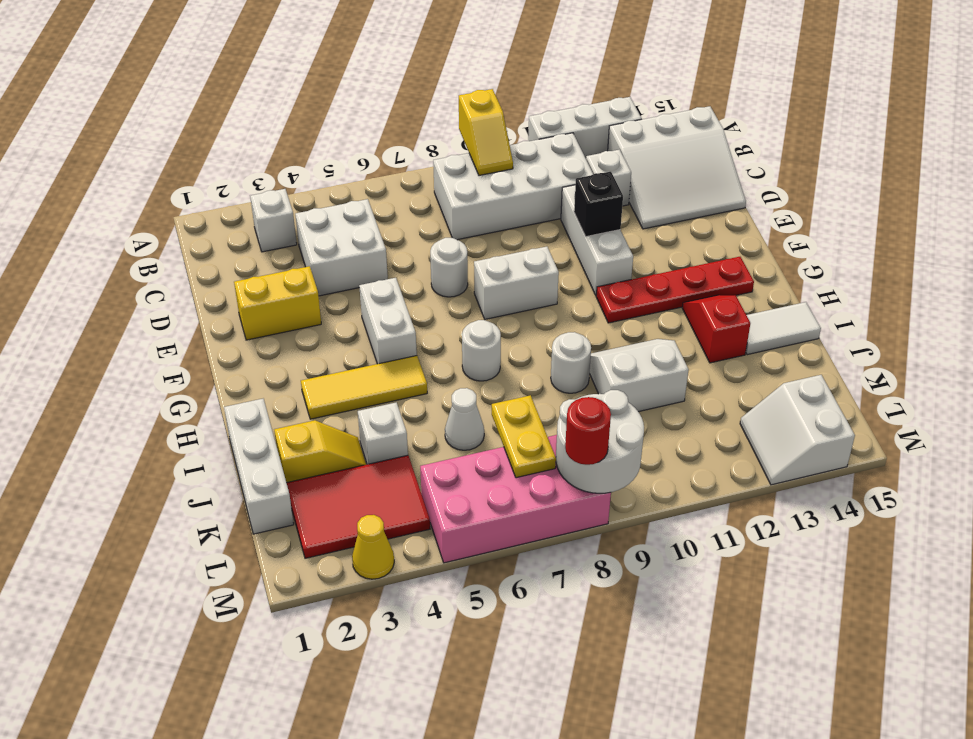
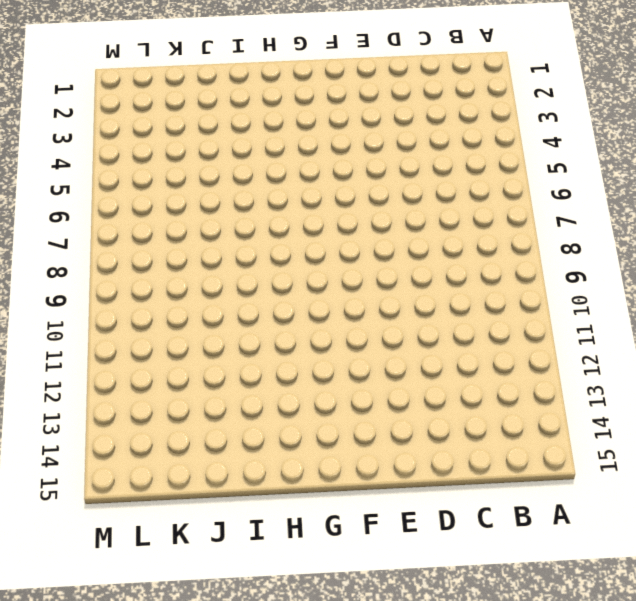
none -> white 1x3 brick [528,97,642,158]
none -> white 1x1 brick [250,189,297,252]
none -> white 2x4 brick [433,133,593,240]
none -> white 3x3 slope [608,106,746,229]

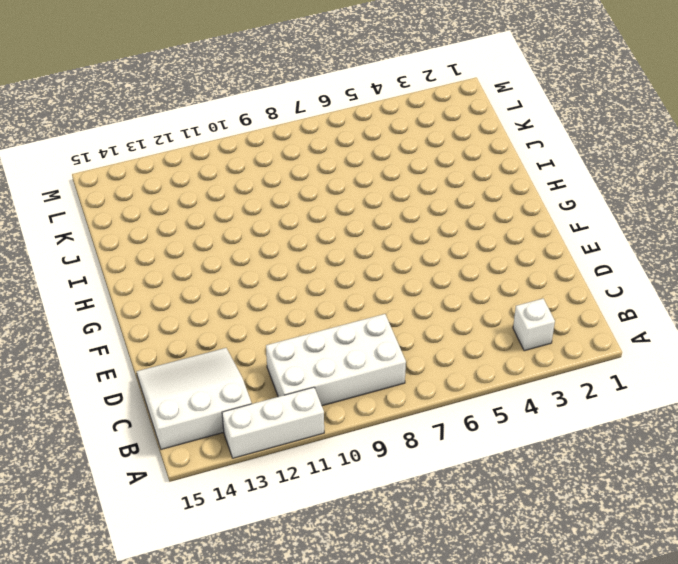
none -> white 2x2 brick [295,199,388,296]
none -> white 1x1 brick [586,150,631,206]
none -> white 1x3 brick [561,185,633,295]
none -> yellow 1x2 brick [234,266,321,340]

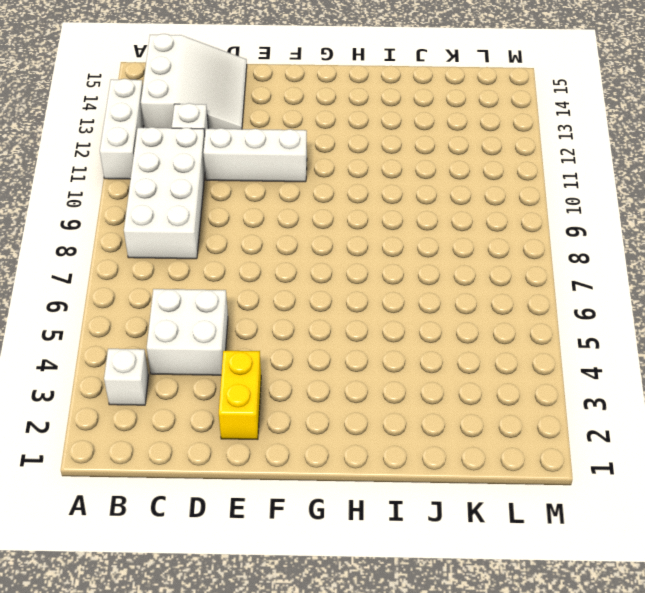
none -> white 1x1 round brick [430,238,468,297]
none -> white 1x2 brick [359,278,417,364]
none -> white 1x2 brick [474,247,559,319]
none -> red 1x4 plate [596,257,754,323]

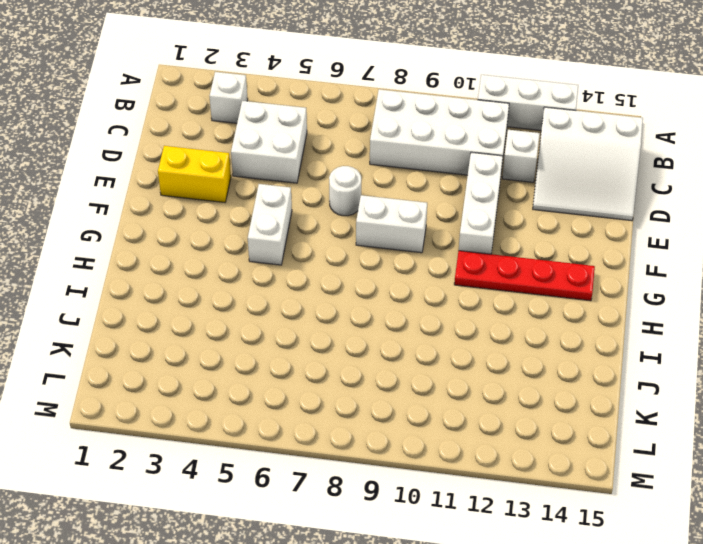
none -> yellow 1x3 tile [301,356,427,419]
none -> white 1x1 round brick [462,320,501,381]
none -> red 1x2 slope [682,295,750,363]
none -> white 1x3 brick [224,399,294,534]

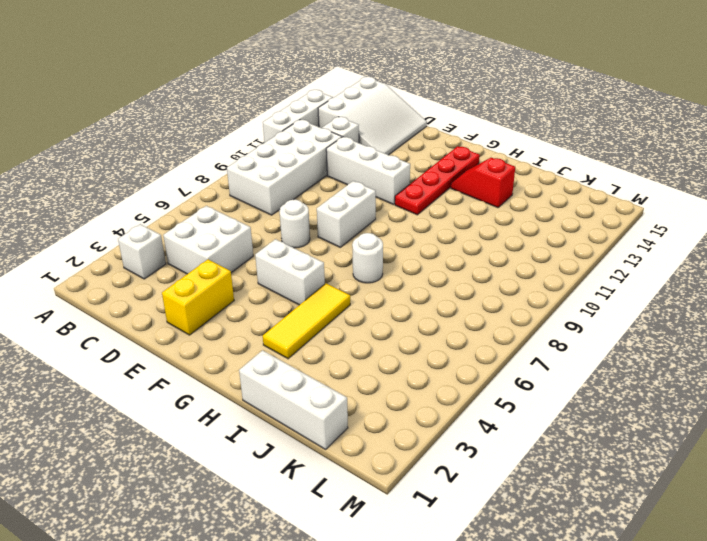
none -> white 1x1 round brick [551,332,591,393]
none -> white 2x2 slope [590,339,689,412]
none -> white 1x2 tile [746,302,821,355]
none -> yellow 1x2 slope [274,420,366,483]

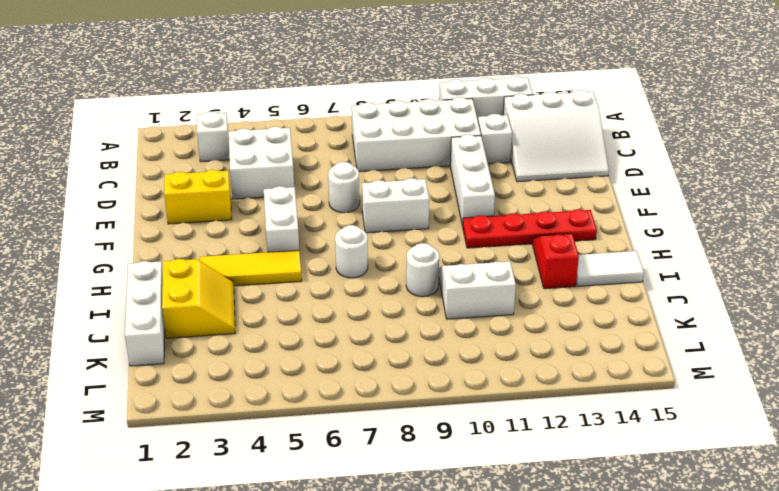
yellow 2x2 slope [162,259,235,338] -> yellow 1x2 slope [274,420,366,483]
none -> white 1x1 brick [358,402,408,464]
none -> white 1x1 cone [445,388,484,450]
none -> red 2x3 tile [287,455,430,558]
none -> pink 2x4 brick [420,435,611,563]

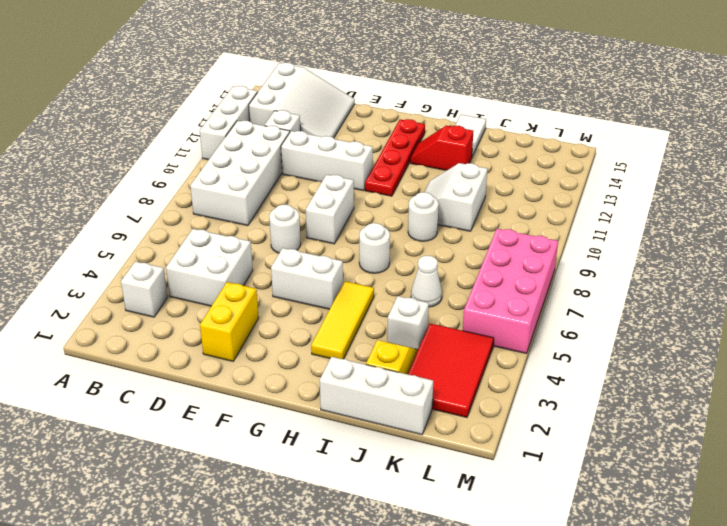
none -> white 2x2 slope [740,375,855,485]
none -> yellow 1x1 cone [352,515,394,579]
none -> yellow 1x2 slope [459,89,513,175]
none -> black 1x1 brick [574,171,623,237]

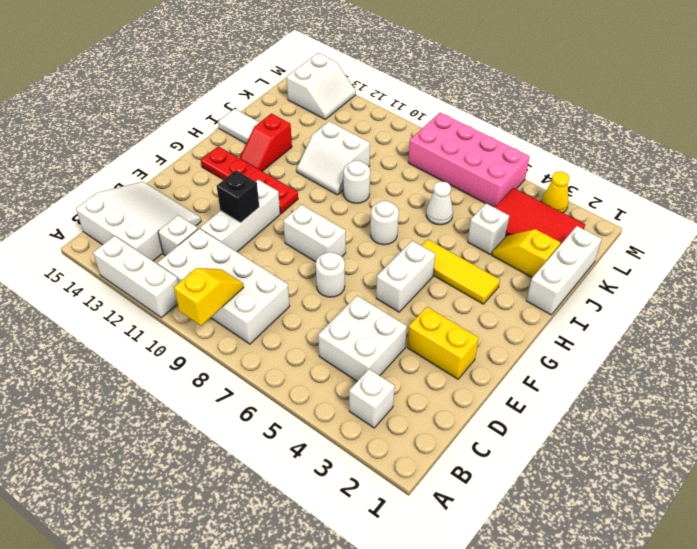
none -> yellow 1x2 plate [492,395,556,478]
none -> white 2x2 round brick [556,390,644,493]
none -> red 1x1 round brick [565,397,611,465]

